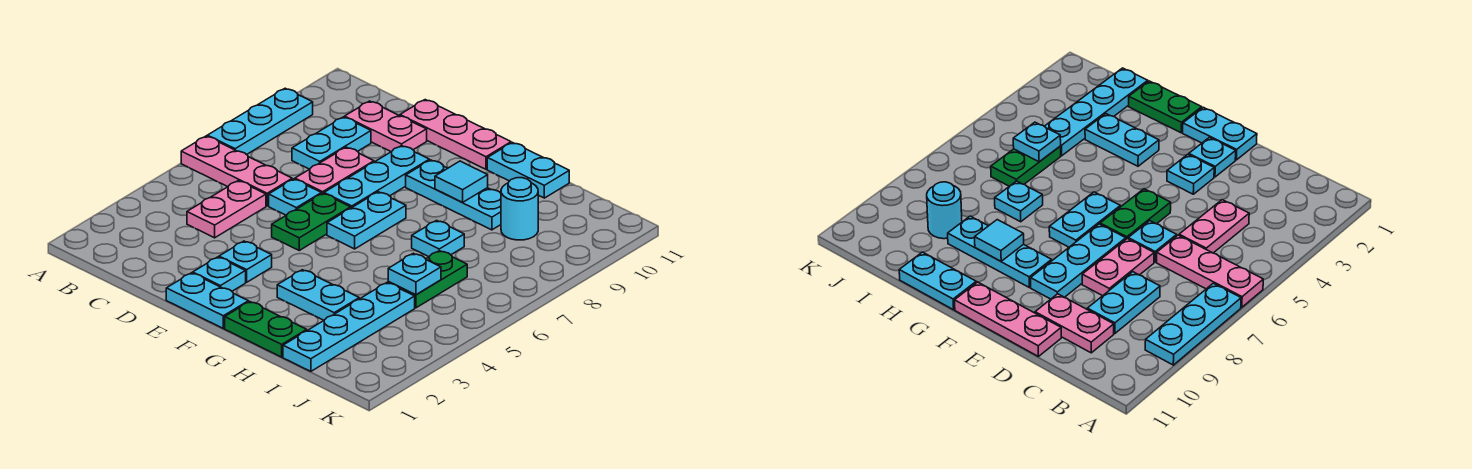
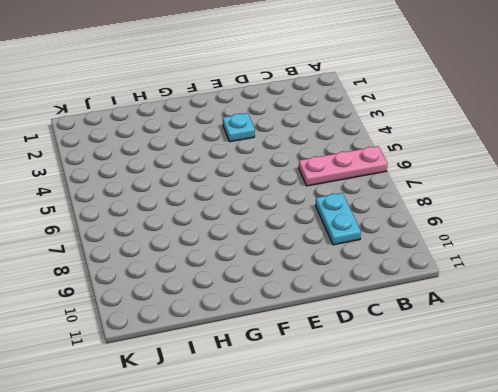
none -> cyan 1x3 plate [207,88,313,155]
none -> pink 1x2 plate [187,181,266,238]
none -> pink 1x2 plate [345,101,427,152]

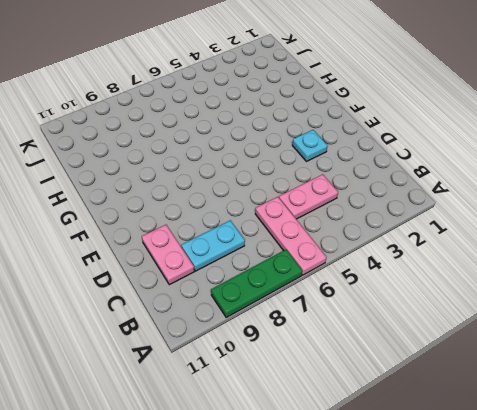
green 1x3 plate [211,250,302,317] -> cyan 1x3 plate [207,88,313,155]
none -> cyan 1x1 plate [269,179,321,215]
none -> pink 1x2 plate [295,147,374,194]
none -> pink 1x3 plate [400,100,511,169]

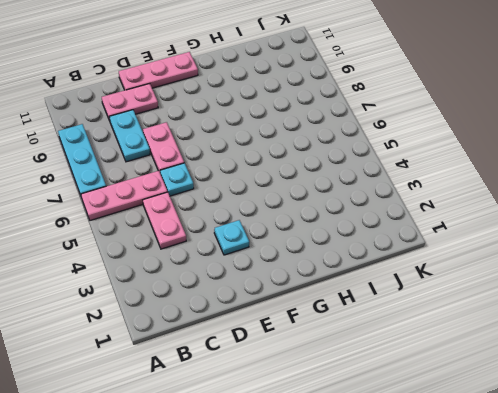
none -> cyan 1x2 plate [166,273,248,328]
none -> cyan 1x1 plate [193,257,246,291]
none -> green 1x2 plate [272,193,351,250]

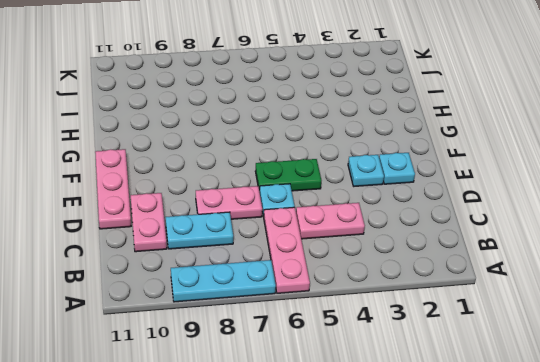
none -> cyan 1x2 plate [166,273,248,328]
none -> cyan 1x3 plate [324,146,429,208]
none -> cyan 1x2 plate [327,192,406,249]

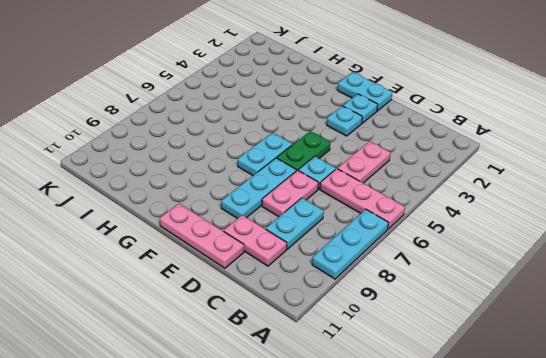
none -> cyan 1x3 plate [406,160,501,230]
none -> green 1x2 plate [225,302,307,357]
none -> cyan 1x2 plate [277,270,359,320]

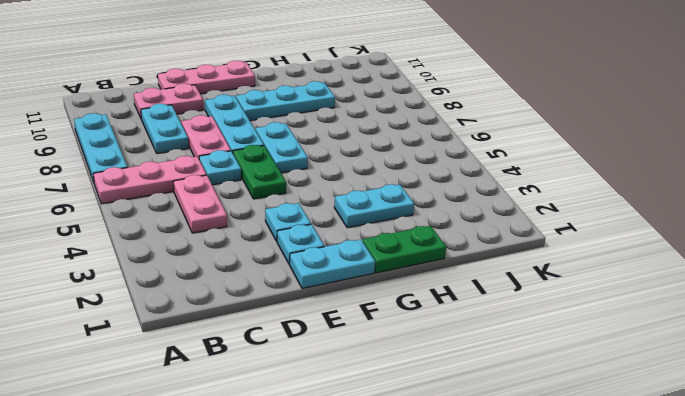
none -> cyan 1x2 plate [487,143,569,198]
none -> cyan 1x1 plate [412,220,464,257]
none -> cyan 1x4 plate [283,283,415,371]

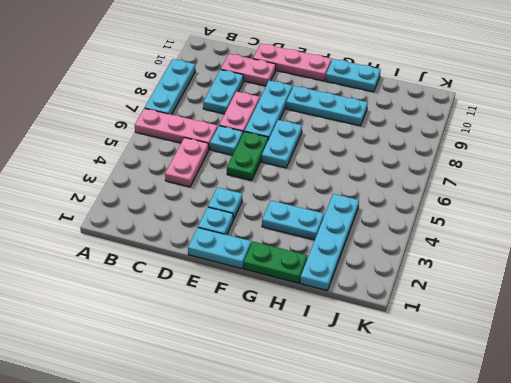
none -> cyan 1x1 plate [412,220,464,257]
none -> green 1x2 plate [388,251,467,308]
none -> cyan 1x1 round brick [501,178,538,240]

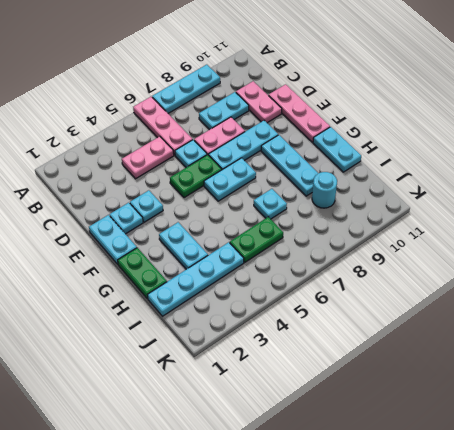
none -> cyan 1x1 tile [435,161,488,202]
none -> cyan 1x1 plate [388,253,441,295]

